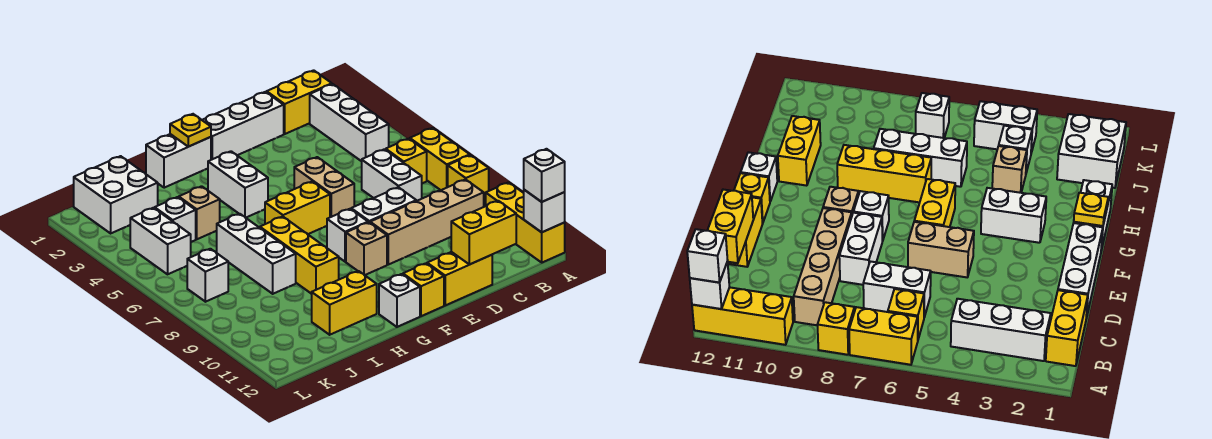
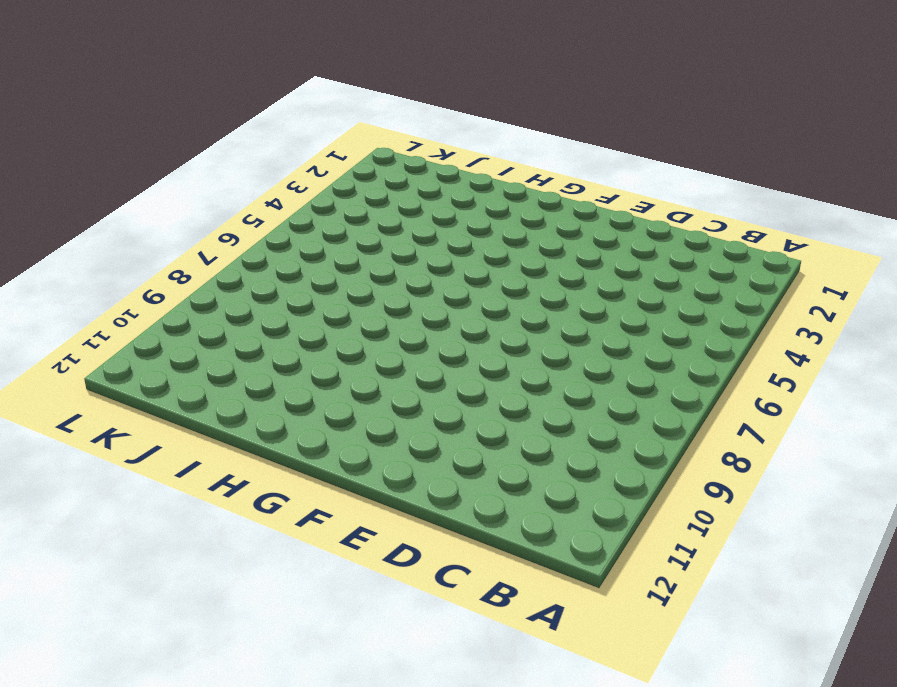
none -> yellow 1x2 brick [410,128,470,190]
none -> yellow 1x1 brick [448,155,489,200]
none -> yellow 1x3 brick [486,182,565,262]
none -> yellow 1x2 brick [267,70,332,134]

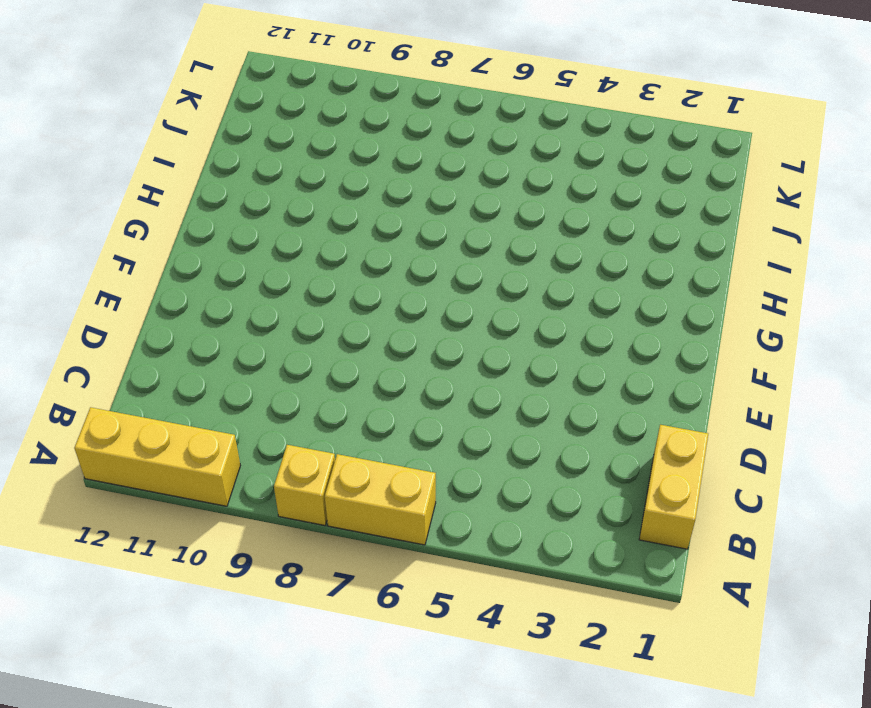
none -> white 1x3 brick [310,84,389,161]
none -> yellow 1x1 brick [386,139,427,183]
none -> tan 1x4 brick [370,179,484,265]
none -> white 1x2 brick [362,149,422,201]

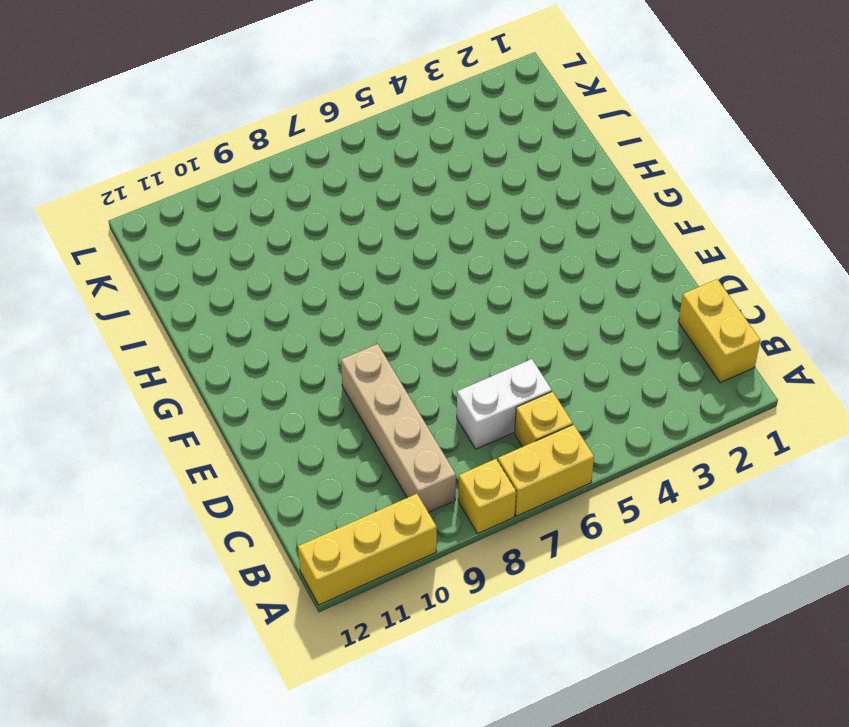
none -> white 1x3 brick [310,84,389,161]
none -> white 1x3 brick [202,92,284,160]
none -> white 1x2 brick [351,187,416,223]
none -> yellow 1x2 brick [427,252,492,305]

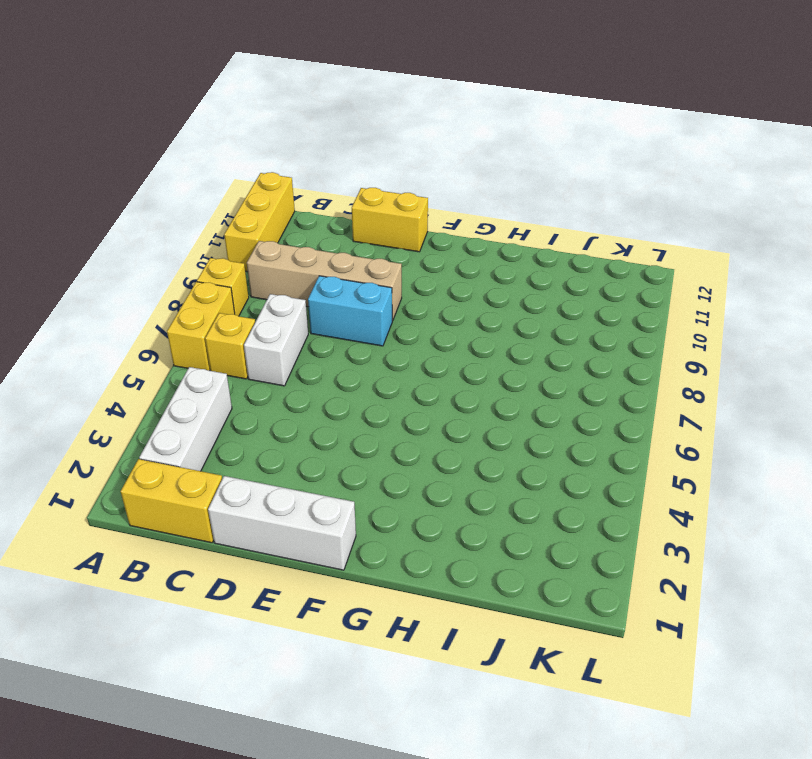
cyan 1x2 brick [308,276,392,346] -> white 1x2 brick [351,187,416,223]
none -> tan 1x2 brick [294,157,354,217]
none -> yellow 1x2 brick [265,182,330,234]
none -> white 1x1 brick [327,209,368,262]
none -> tan 1x1 brick [346,222,387,275]

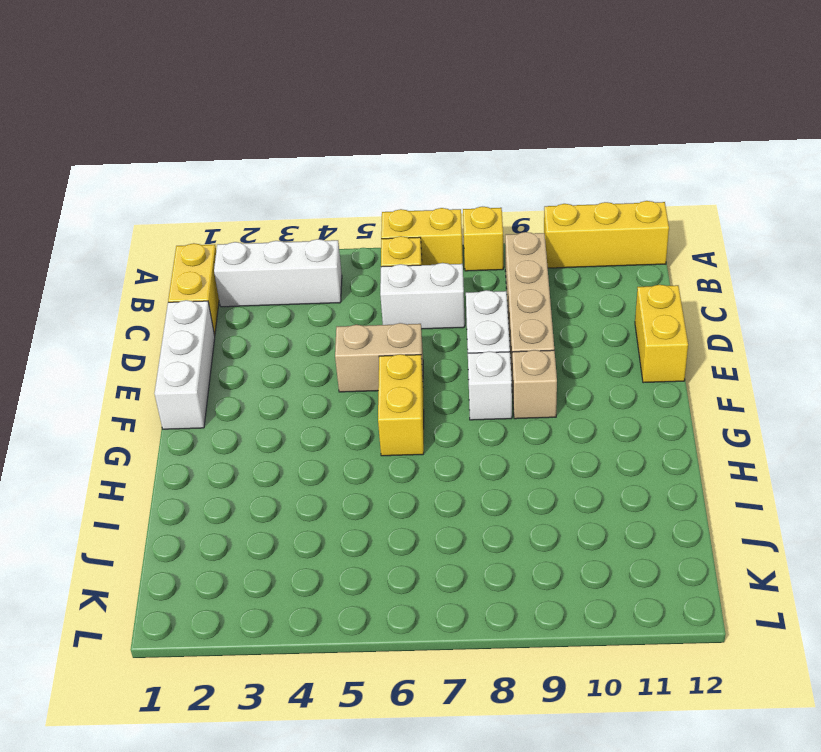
none -> yellow 1x1 brick [403,263,444,316]
none -> white 1x2 brick [146,134,211,188]
none -> white 1x2 brick [208,151,268,218]
none -> white 1x1 brick [379,274,420,327]

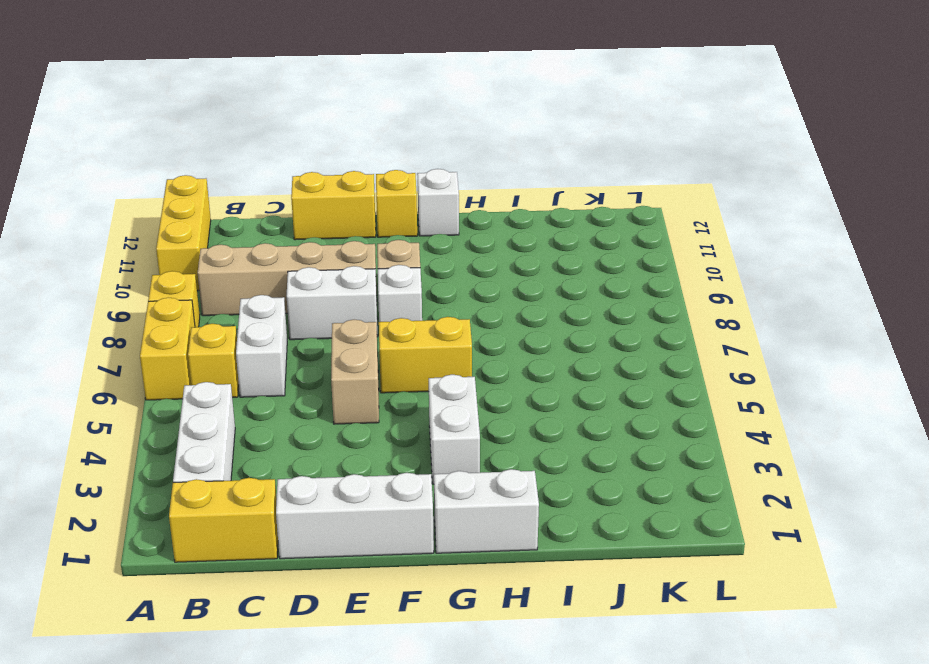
none -> yellow 1x3 brick [260,217,339,294]
none -> yellow 1x2 brick [312,271,377,335]
none -> tan 1x1 brick [179,186,220,239]
none -> white 1x3 brick [217,214,296,294]

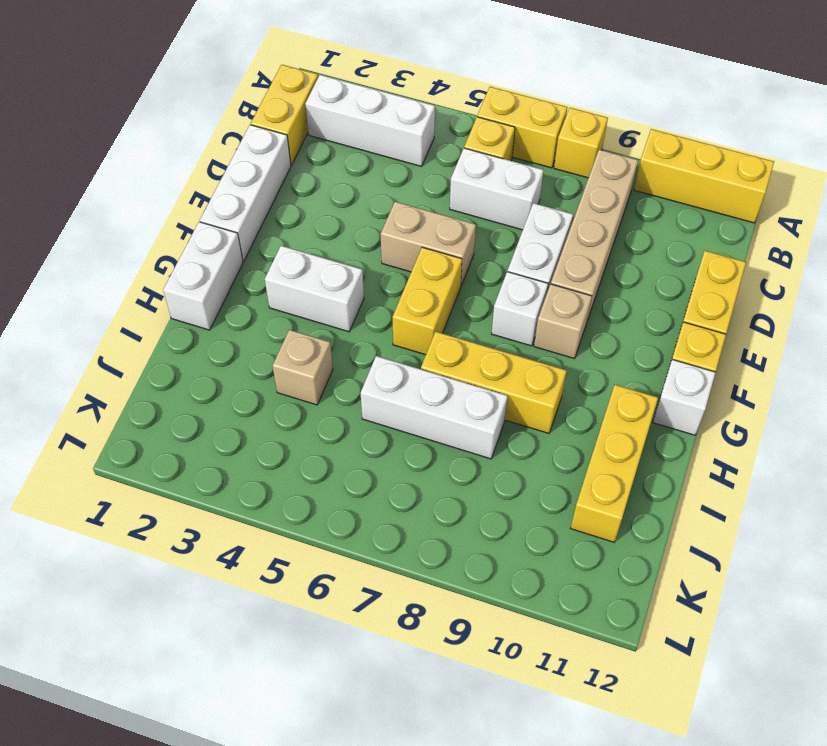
yellow 1x3 brick [571,385,658,542] -> yellow 1x2 brick [312,271,377,335]
none -> white 2x2 brick [74,156,158,233]
none -> white 1x1 brick [155,197,196,242]
none -> white 1x2 brick [130,208,191,274]
none -> white 1x1 brick [187,249,228,302]

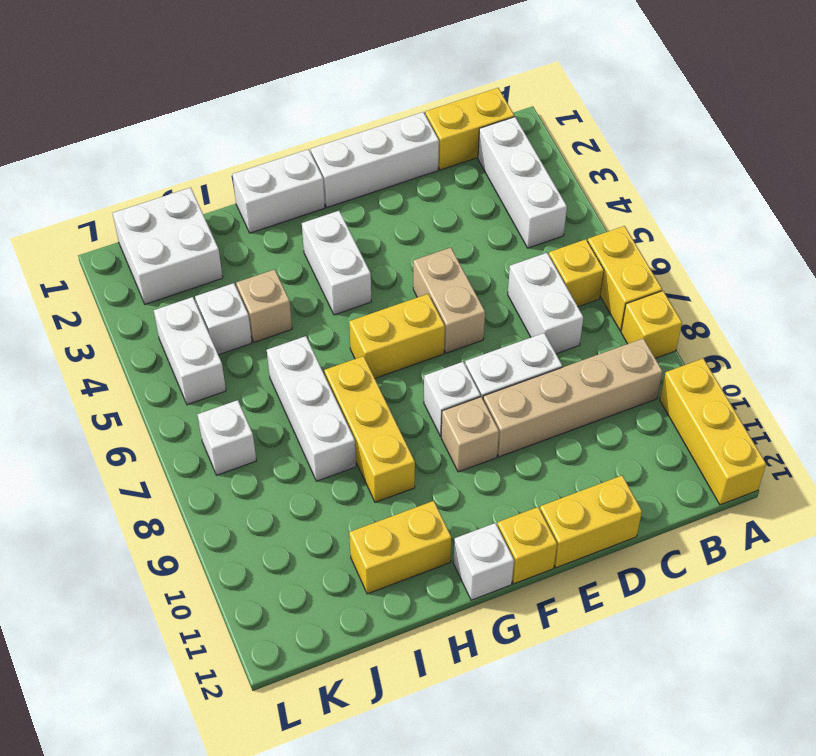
none -> white 1x1 brick [524,190,565,232]
none -> yellow 1x2 brick [451,201,516,265]
none -> yellow 1x1 plate [170,114,211,147]
none -> white 1x1 brick [524,149,565,202]

